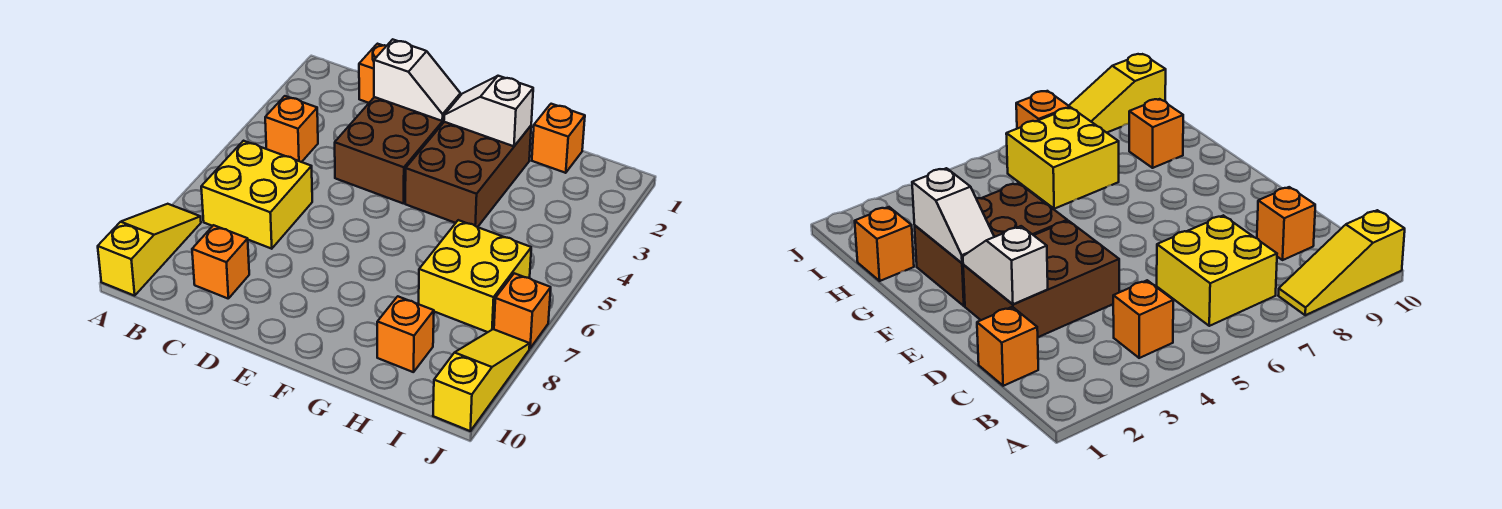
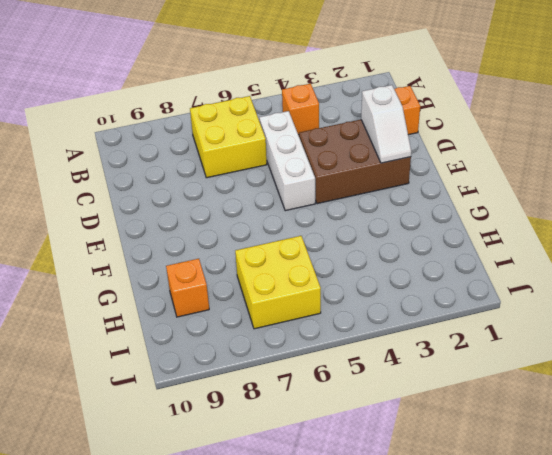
white 1x3 brick [259,111,315,211] -> none
none -> yellow 1x3 slope [98,204,201,296]
none -> orange 1x1 brick [192,225,249,298]
none -> brown 2x3 brick [405,122,531,227]

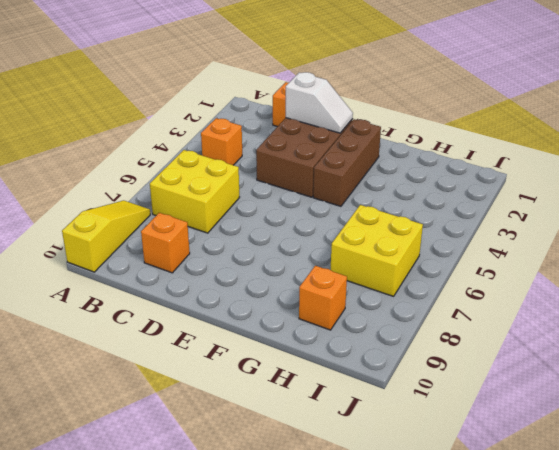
brown 1x3 brick [313,119,381,206] -> brown 2x3 brick [405,122,531,227]
none -> orange 1x1 brick [532,104,585,173]
none -> orange 1x1 brick [494,273,551,348]
none -> yellow 1x3 slope [433,329,530,431]

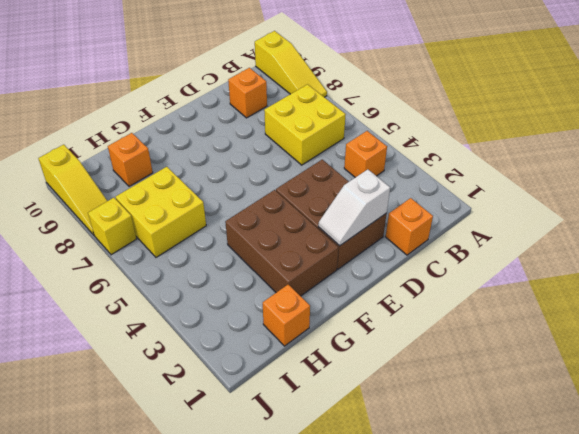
yellow 1x1 brick [88,198,137,255] -> orange 1x1 brick [494,273,551,348]
none -> white 1x2 slope [444,76,533,146]

